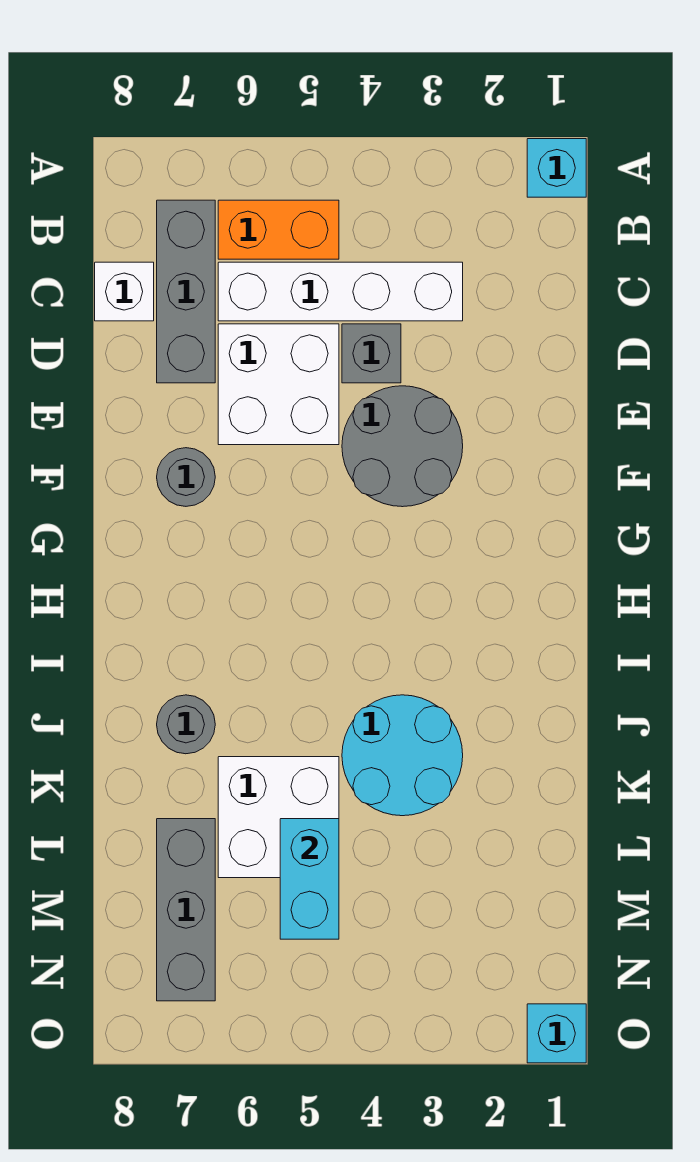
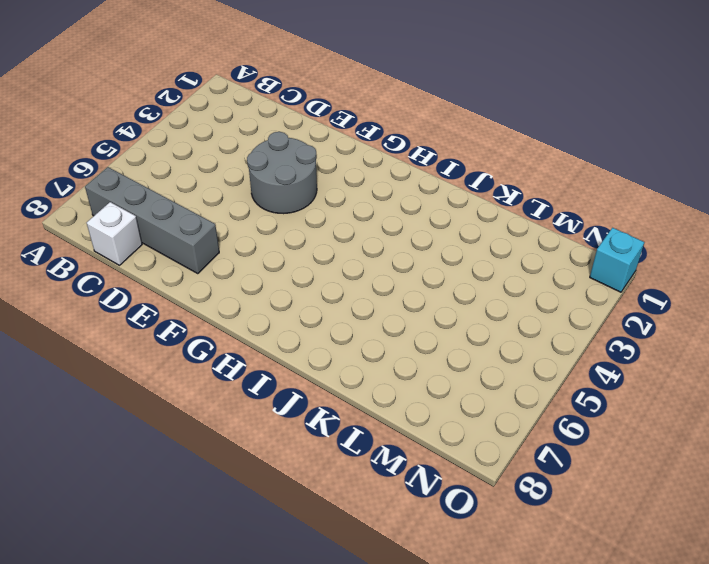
grey 1x4 brick [85,167,219,274] -> grey 1x3 brick [157,200,215,383]
none -> cyan 1x1 brick [527,139,586,197]
none -> orange 1x2 brick [218,200,339,259]
none -> white 1x4 brick [218,262,463,321]

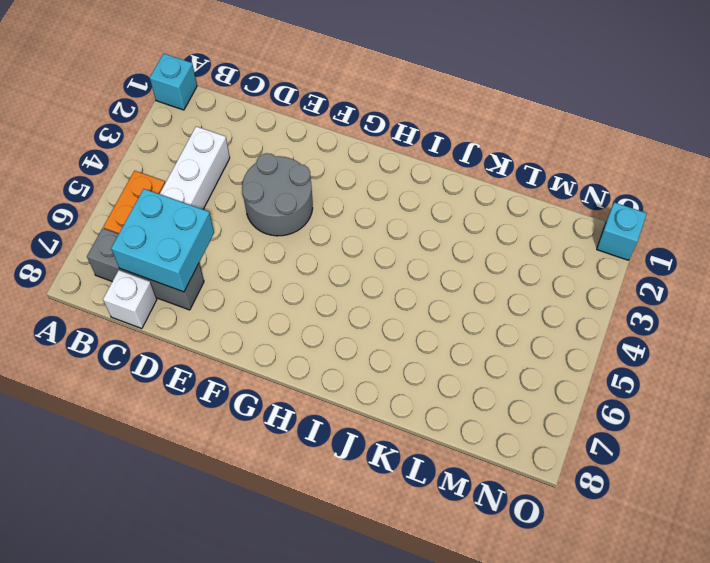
cyan 2x2 brick [111,189,214,292] -> none
none -> grey 1x1 brick [342,324,401,383]
none -> white 2x2 brick [218,324,339,445]
none -> grey 1x1 round brick [157,448,215,506]

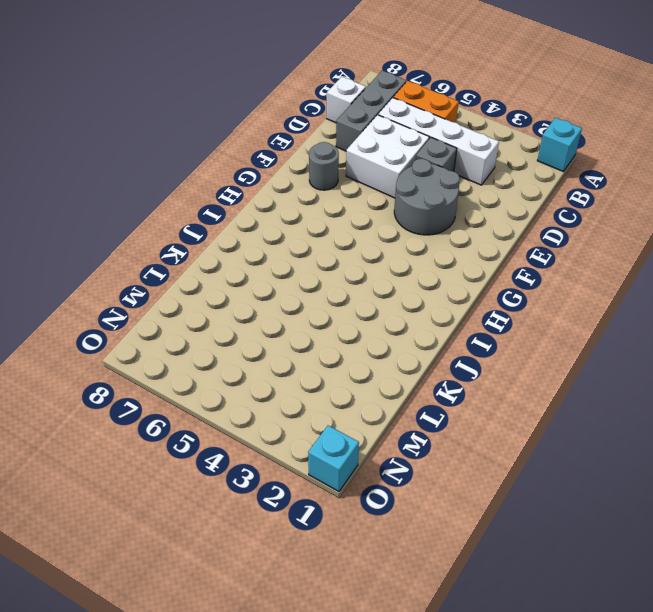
none -> cyan 2x2 round brick [342,695,463,816]
none -> grey 1x1 round brick [157,695,215,754]
none -> white 2x2 brick [218,757,339,878]

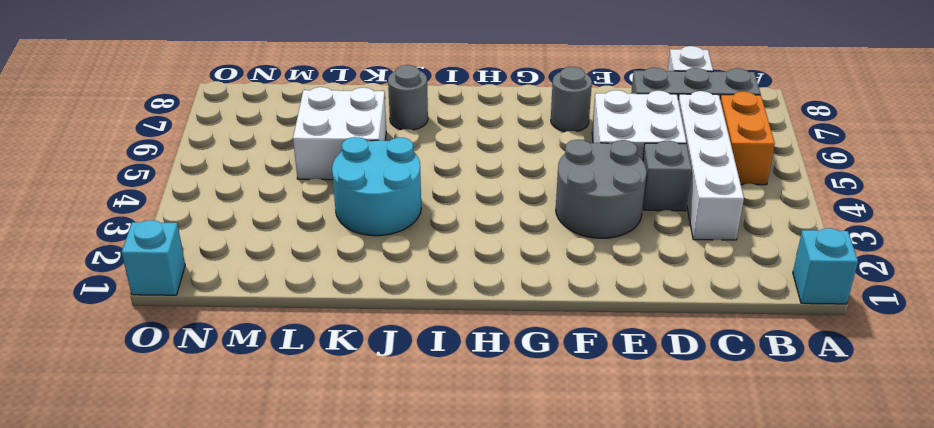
none -> grey 1x3 brick [157,819,215,1001]
none -> cyan 1x2 brick [280,819,339,939]

